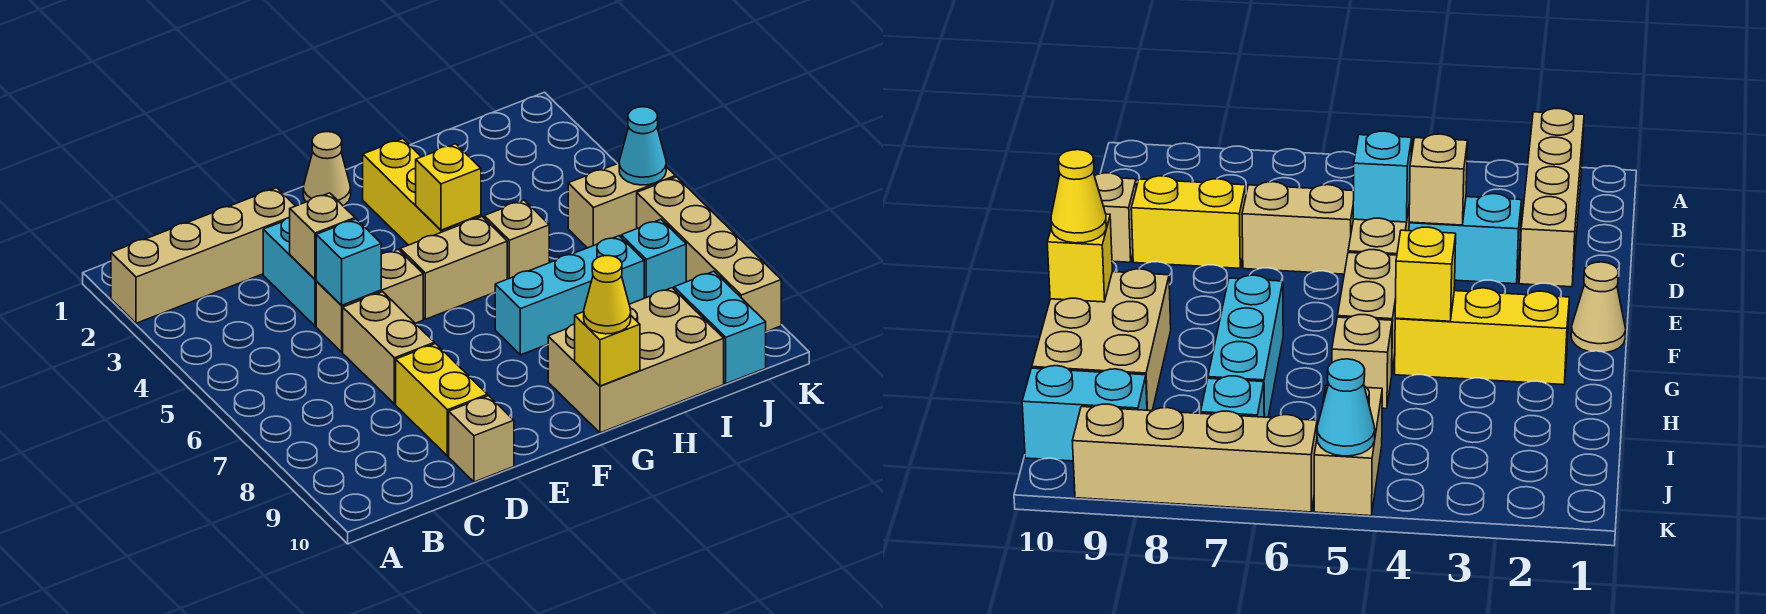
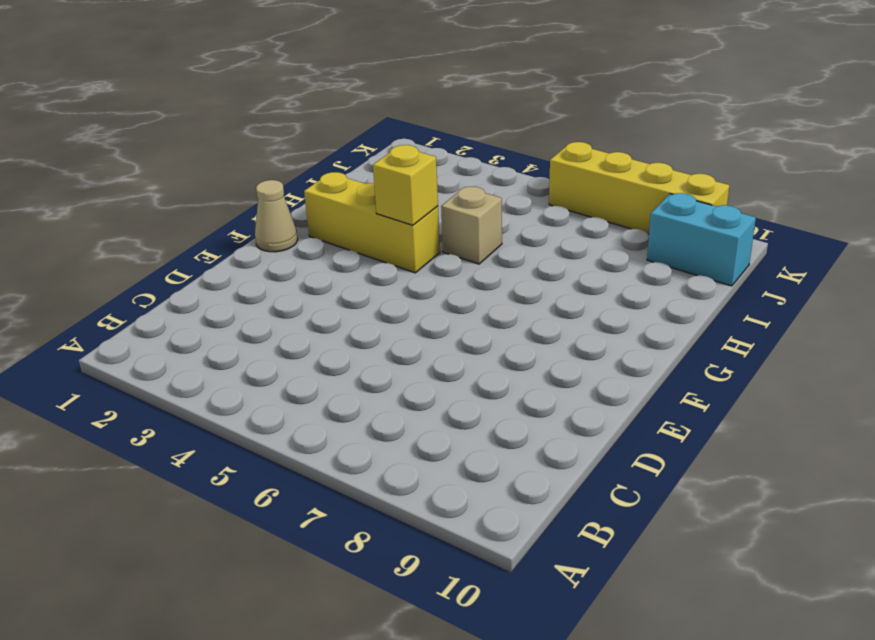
yellow 1x4 brick [549,142,729,234] -> tan 1x4 brick [637,177,781,332]
none -> tan 1x4 brick [111,188,295,323]
none -> cyan 1x2 brick [263,217,316,326]
none -> tan 1x2 brick [316,249,423,352]

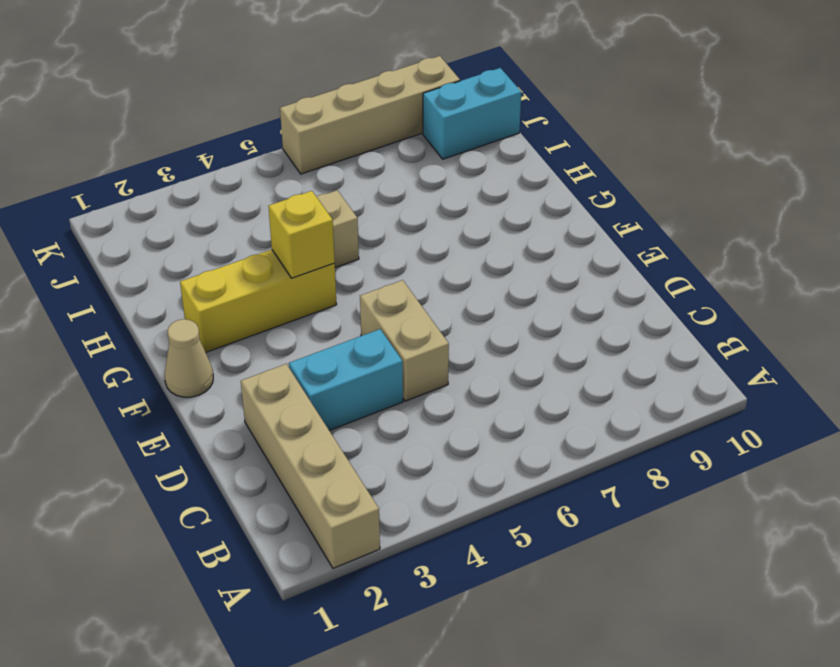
none -> tan 1x2 brick [343,292,434,404]
none -> yellow 1x2 brick [396,344,487,456]
none -> tan 1x1 brick [449,396,514,482]

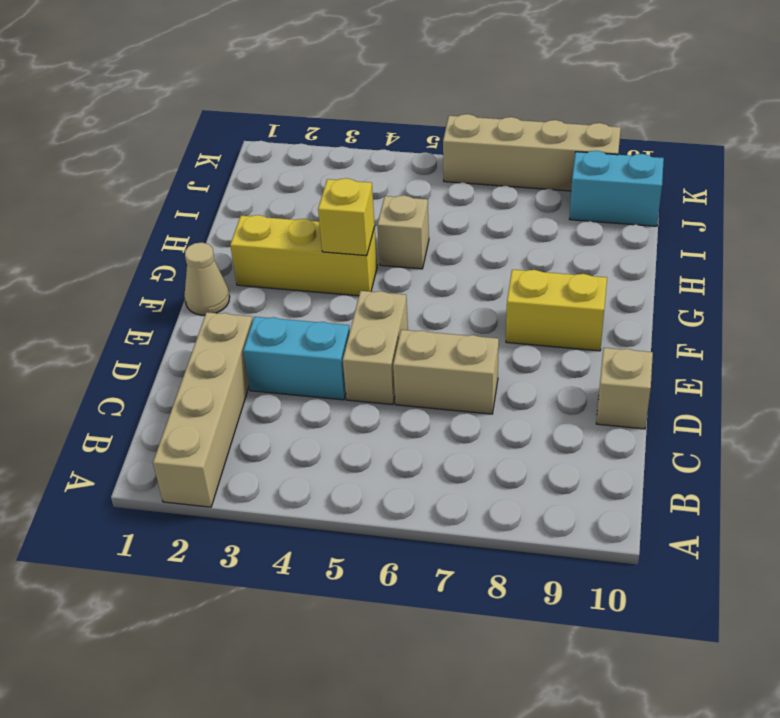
yellow 1x2 brick [506,270,607,351] -> yellow 1x2 brick moved to [396,344,487,456]
none -> tan 1x2 brick [400,217,507,319]
none -> cyan 1x3 brick [495,236,644,355]
none -> tan 2x3 brick [548,288,724,433]

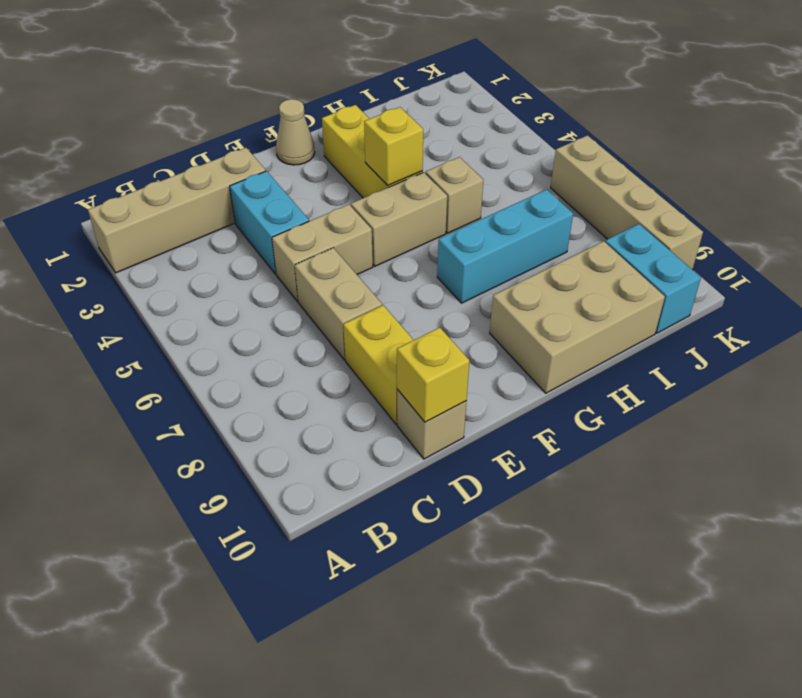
yellow 1x1 brick [397,328,469,422] -> yellow 1x1 brick moved to [575,312,640,386]
none -> tan 1x2 brick [568,163,675,248]
none -> cyan 1x1 brick [621,219,686,298]
none -> tan 1x1 brick [290,193,355,279]

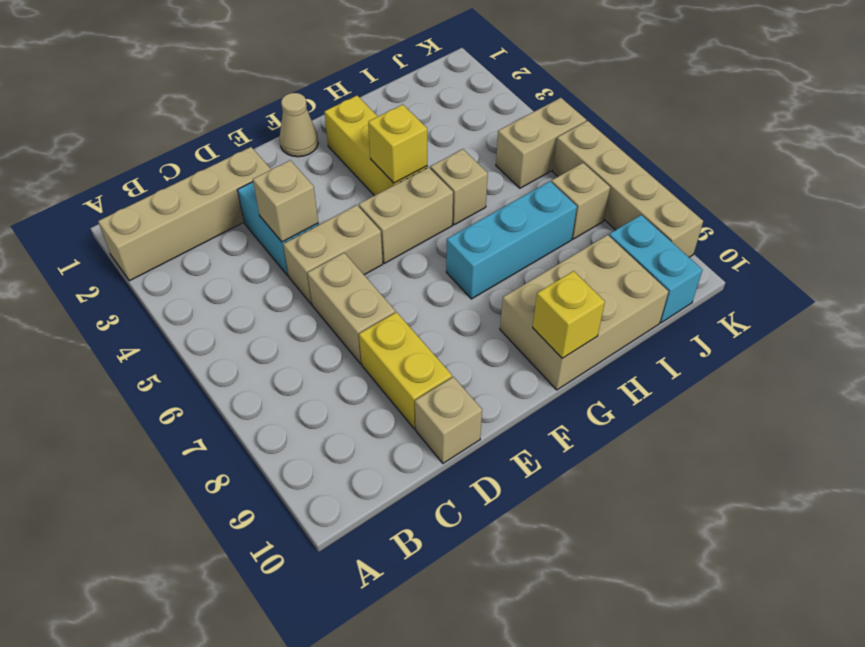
tan 1x1 brick [552,163,610,239] -> cyan 1x1 brick [621,219,686,298]
none -> cyan 1x1 brick [316,219,381,305]
none -> cyan 1x1 cone [619,107,666,185]
none -> yellow 1x1 cone [584,256,631,334]

